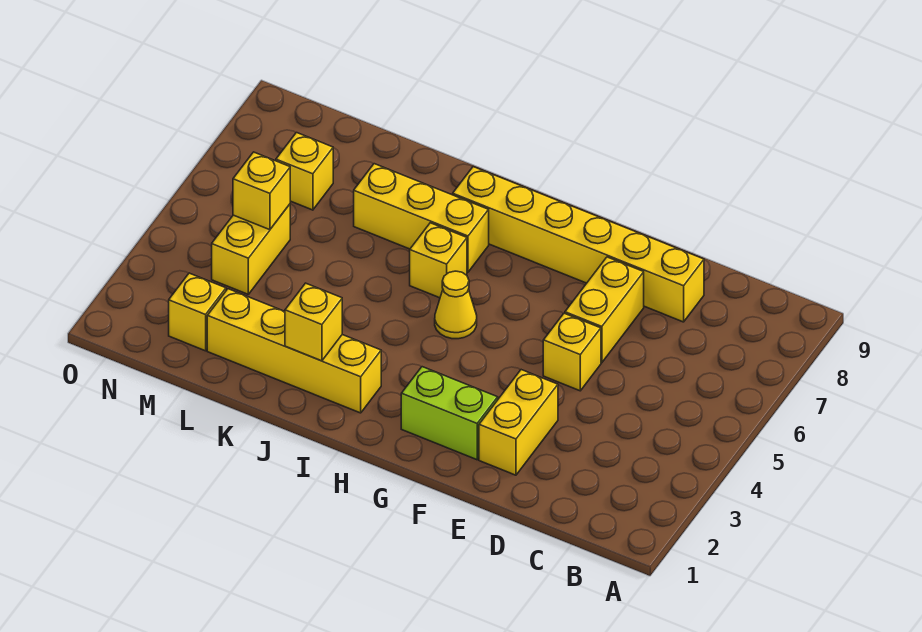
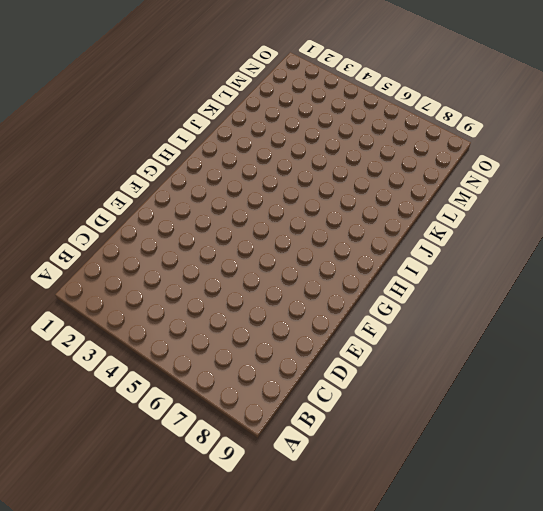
none -> yellow 1x6 brick [453,167,704,322]
none -> yellow 1x2 brick [479,370,558,475]
none -> yellow 1x1 brick [543,313,601,391]

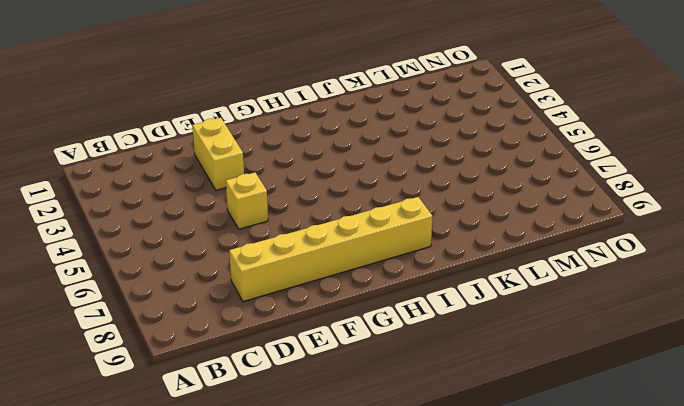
none -> yellow 1x2 brick [565,257,644,363]
none -> lime 1x2 brick [401,367,498,460]
none -> yellow 1x1 cone [435,271,477,339]

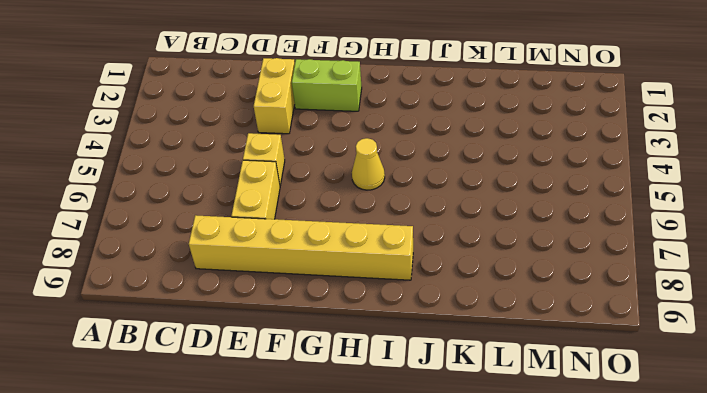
none -> yellow 1x4 brick [207,289,381,413]
none -> yellow 1x1 brick [410,223,467,298]
none -> yellow 1x3 brick [354,164,489,272]

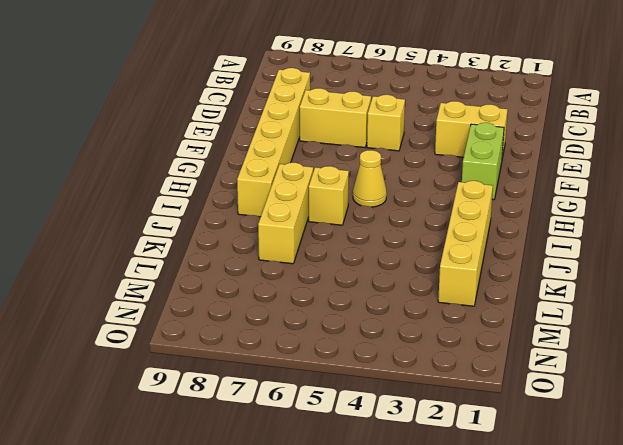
none -> yellow 1x1 brick [169,273,226,351]
none -> yellow 1x2 brick [212,204,290,294]
none -> yellow 1x1 brick [276,133,333,210]

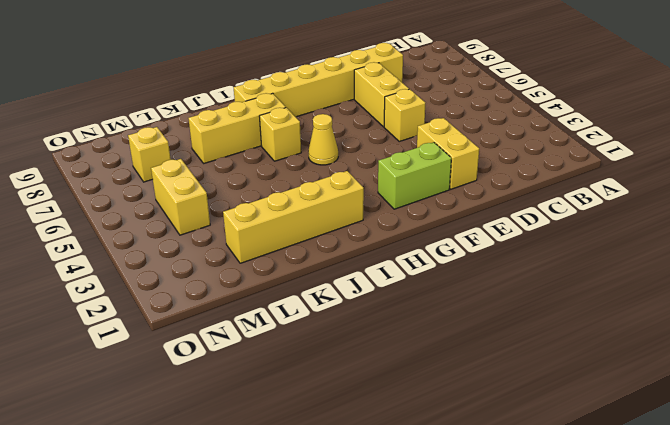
none -> yellow 1x1 brick [169,273,226,351]
none -> yellow 1x1 brick [285,283,342,361]
none -> yellow 1x1 brick [233,152,290,230]

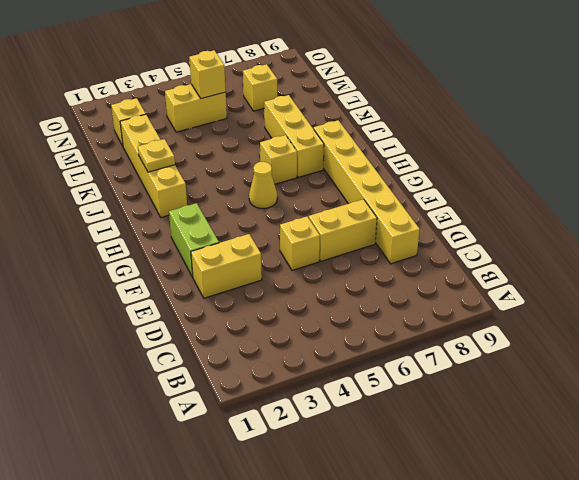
yellow 1x1 plate [138,139,175,172] -> yellow 1x1 brick [285,283,342,361]

